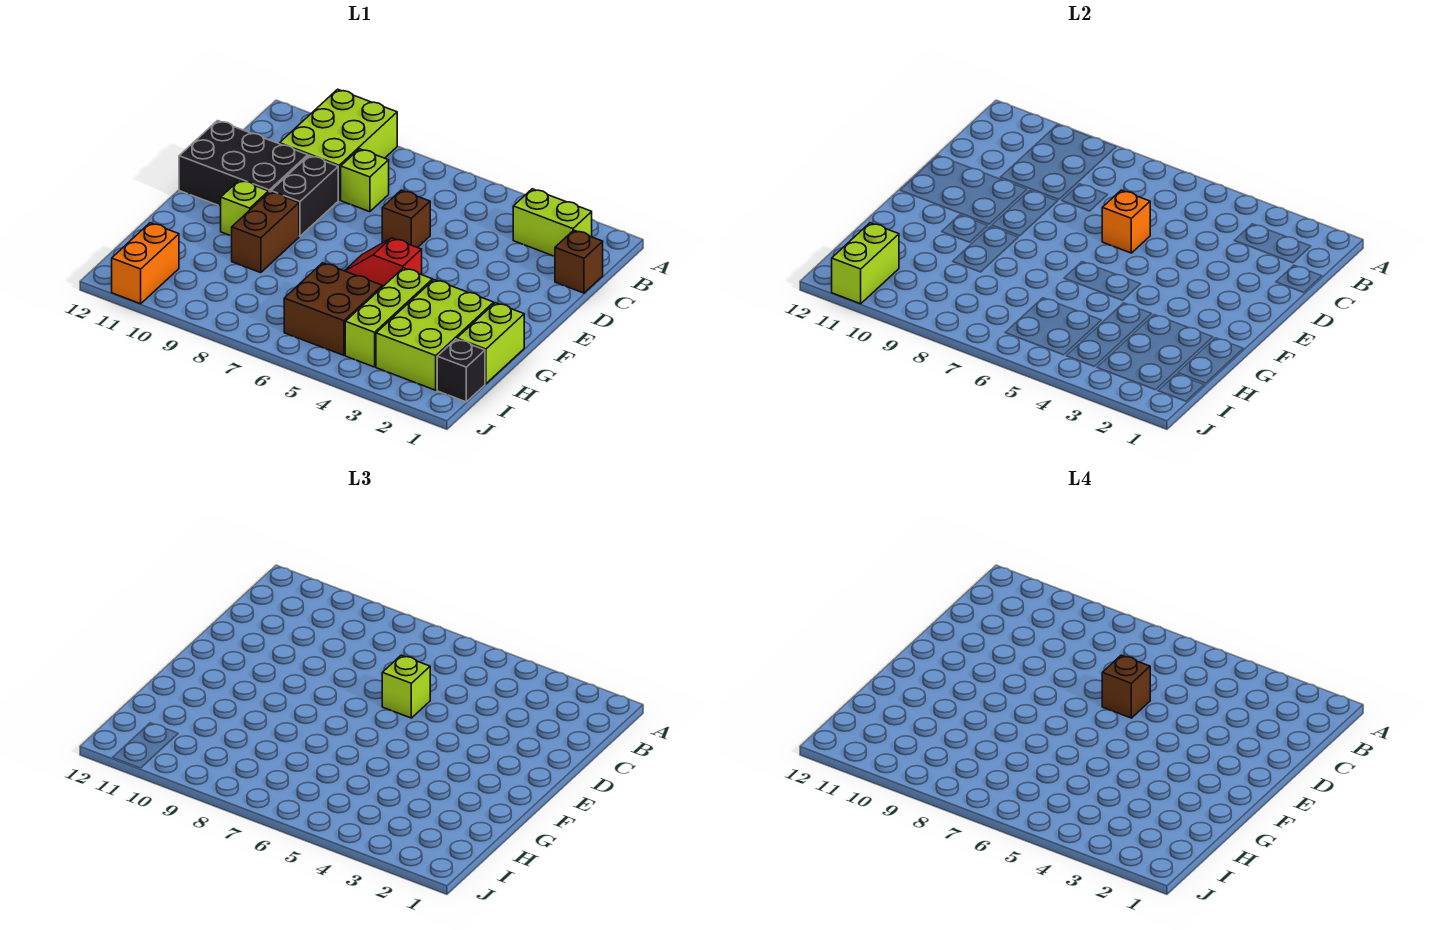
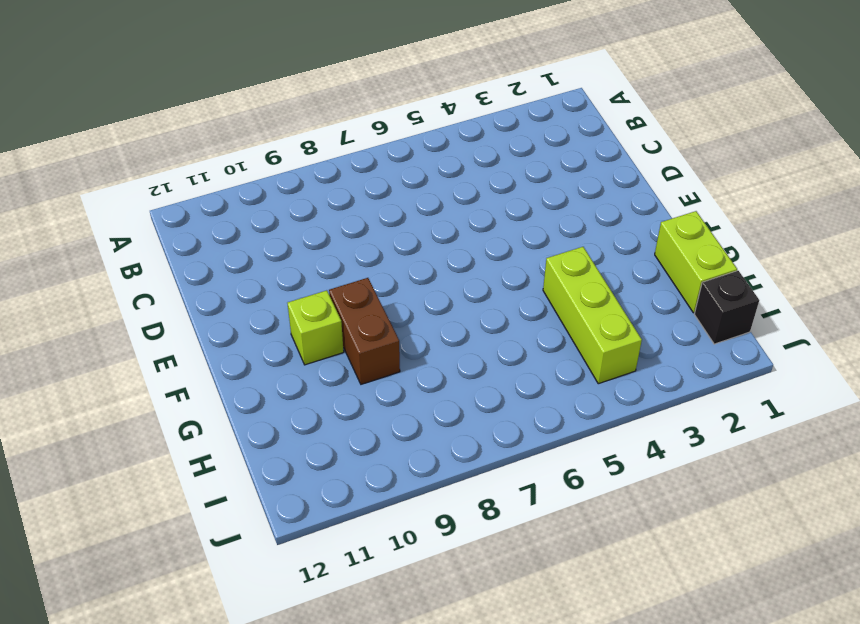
none -> lime 2x3 brick [280,89,397,200]
none -> lime 1x2 brick [513,189,592,256]
none -> brown 1x1 brick [555,230,603,293]

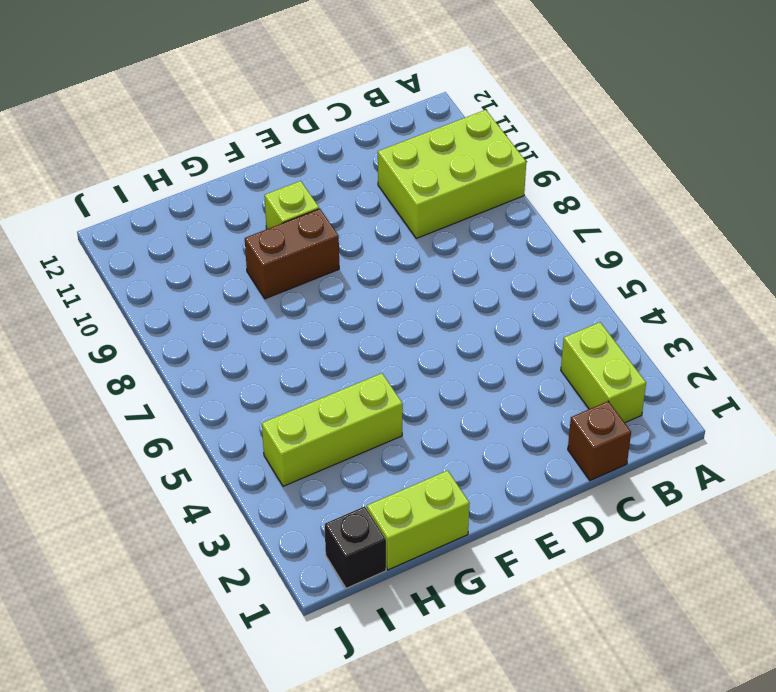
none -> lime 1x1 brick [341,149,389,212]
none -> brown 1x1 brick [382,190,430,248]
none -> black 1x2 brick [271,155,338,236]

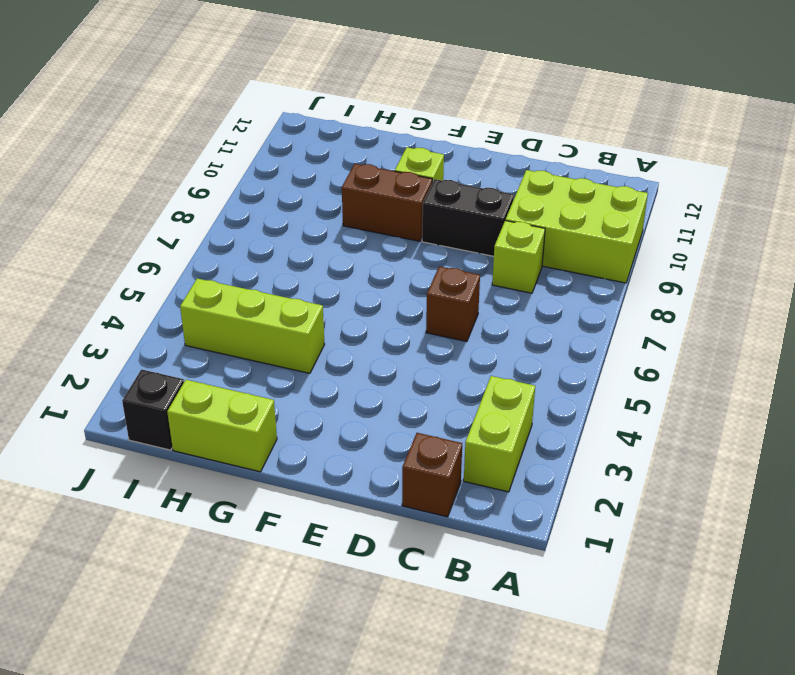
none -> black 2x3 brick [179,121,308,206]
none -> red 1x2 slope [345,238,422,287]
none -> lime 2x3 brick [376,280,494,390]

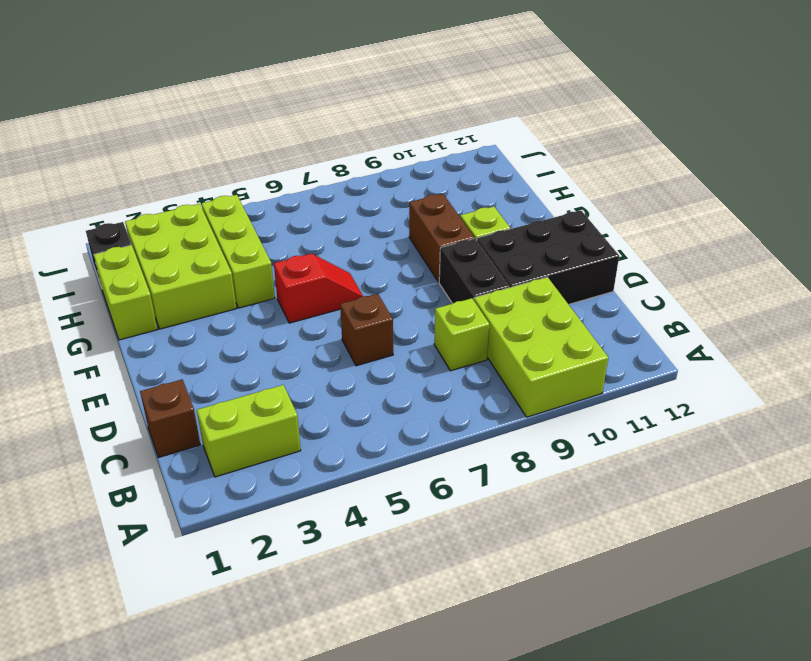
none -> brown 2x2 brick [284,263,382,355]
none -> orange 1x2 brick [112,223,179,304]
none -> orange 1x1 brick [1102,190,1150,253]

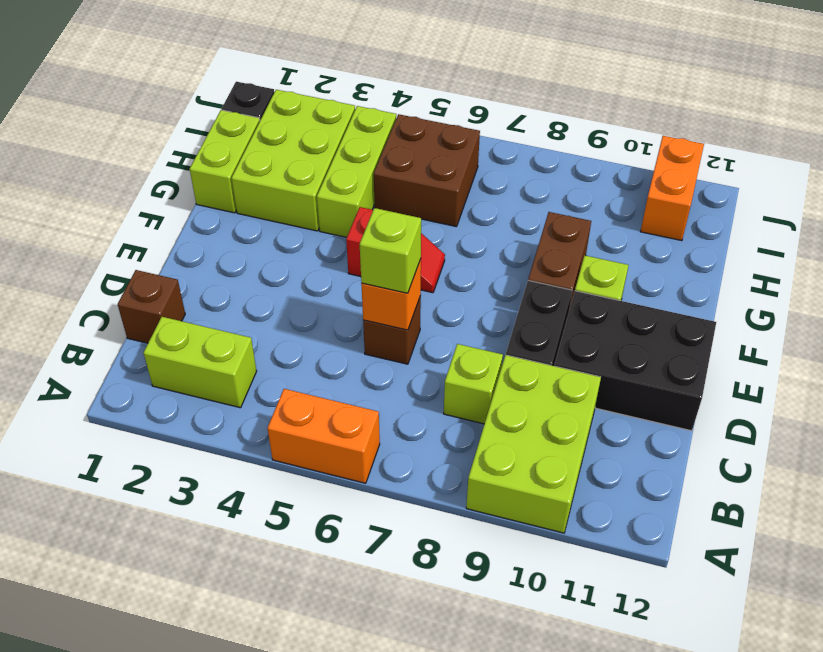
orange 1x2 brick [268,389,380,483] -> none
none -> lime 1x2 brick [832,223,899,304]
none -> brown 1x1 brick [1102,655,1150,718]

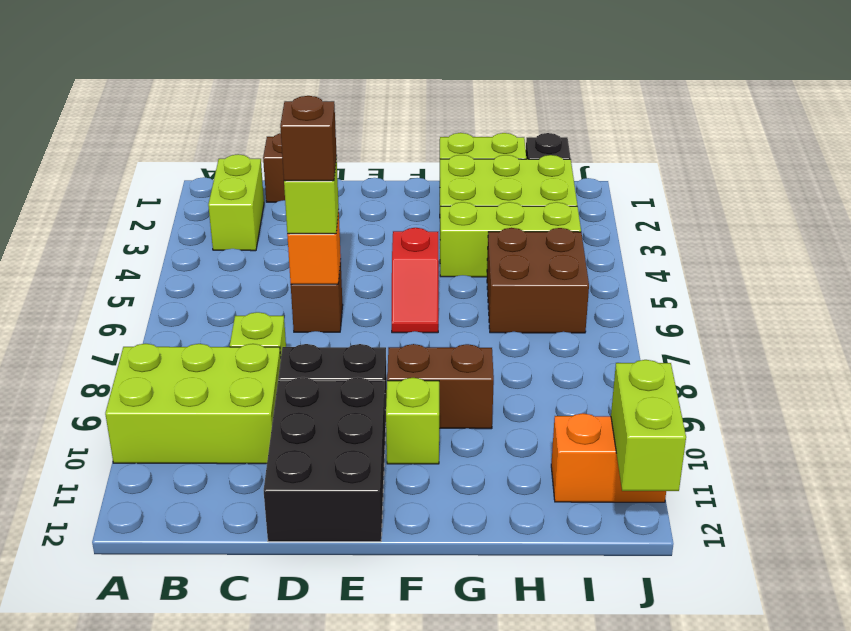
lime 1x2 brick [611,360,686,491] -> lime 1x2 brick turned to [832,223,899,304]

